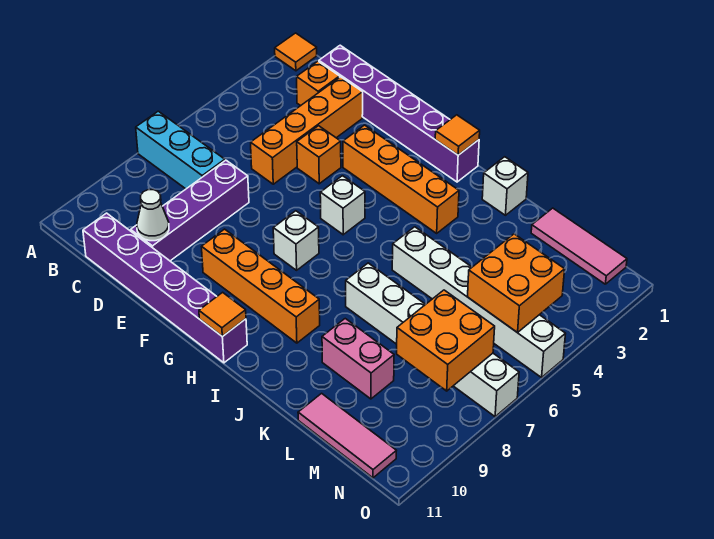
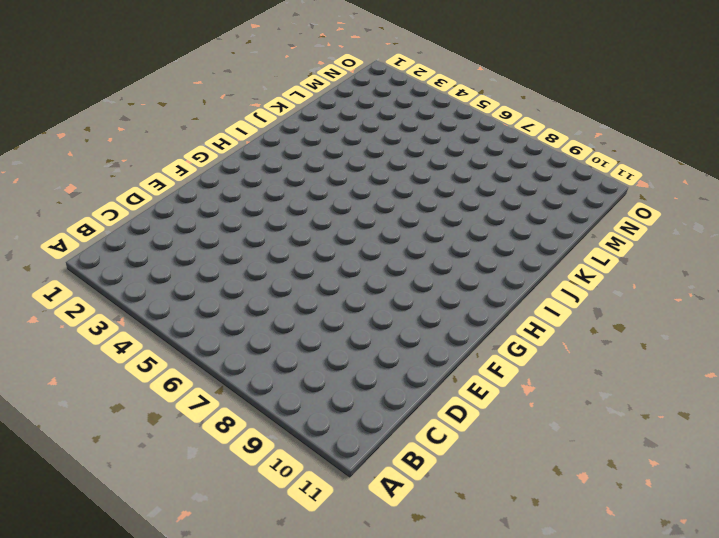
none -> orange 1x1 tile [275,33,317,71]
none -> cyan 1x3 brick [136,111,225,189]
none -> purple 1x6 brick [319,45,479,182]

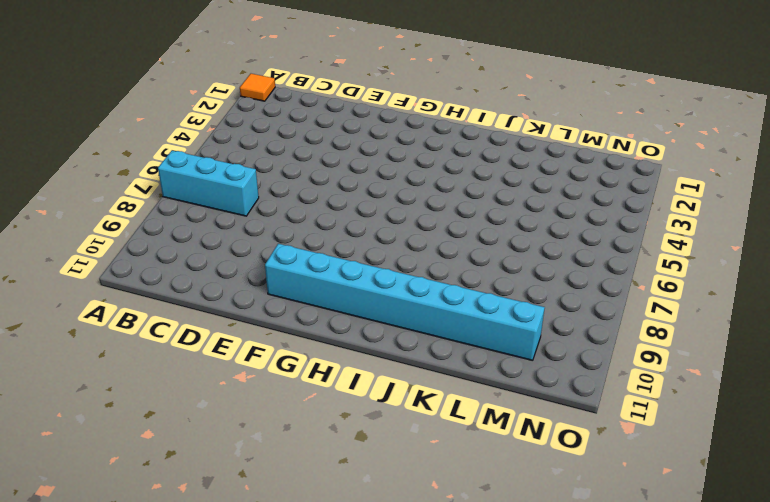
cyan 1x8 brick [265,244,545,361] -> none
none -> purple 1x6 brick [319,45,479,182]
none -> orange 1x1 brick [297,61,340,106]
none -> purple 1x6 brick [83,213,247,363]

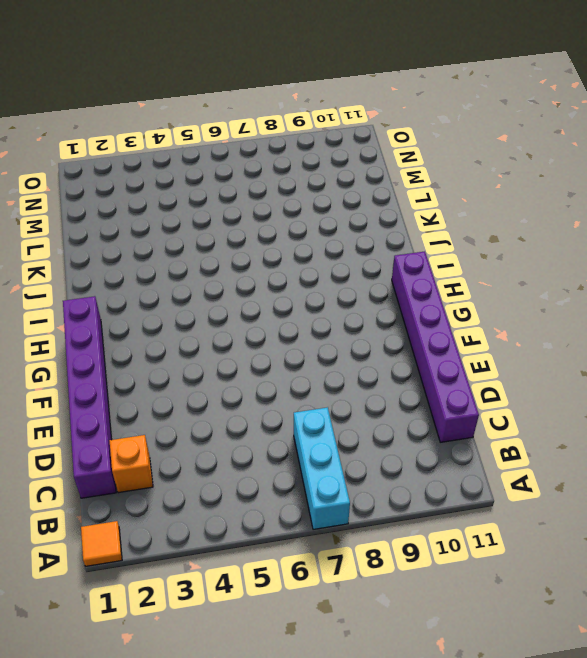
none -> orange 1x4 brick [251,77,363,184]
none -> purple 1x4 brick [131,160,249,261]
none -> orange 1x1 brick [297,126,341,184]

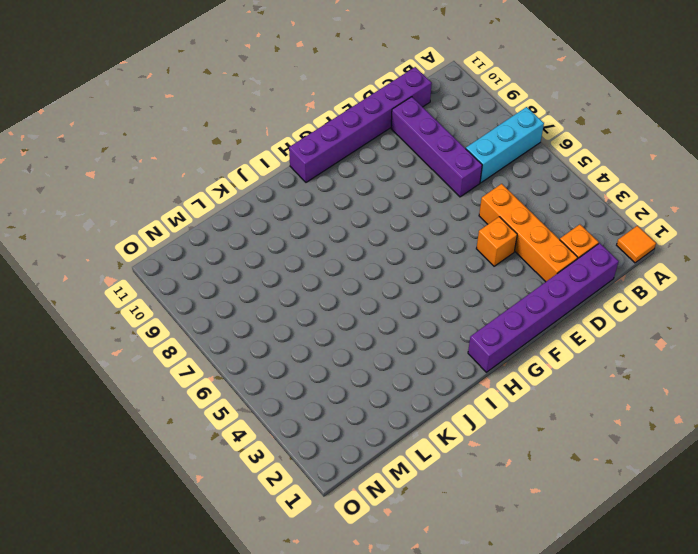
none -> orange 1x4 brick [343,125,459,233]
none -> orange 1x4 brick [202,229,320,343]
none -> white 1x1 brick [320,176,365,235]

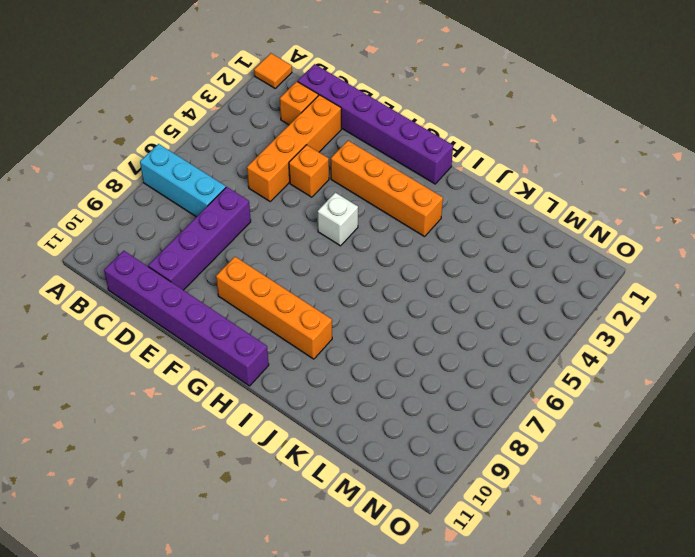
none -> white 1x1 brick [273,211,319,270]
none -> white 1x1 brick [482,157,528,215]
none -> white 1x6 brick [392,227,565,377]

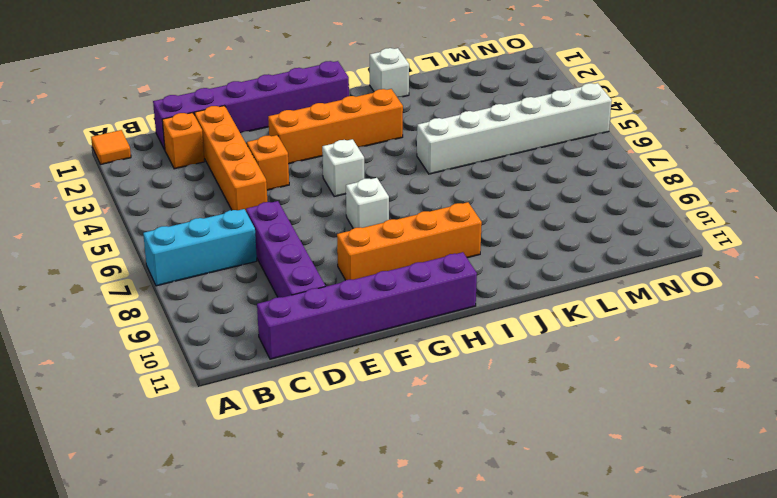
none -> white 1x6 brick [346,263,519,417]
none -> pink 1x2 brick [322,319,394,399]
none -> pink 1x3 tile [531,208,627,284]

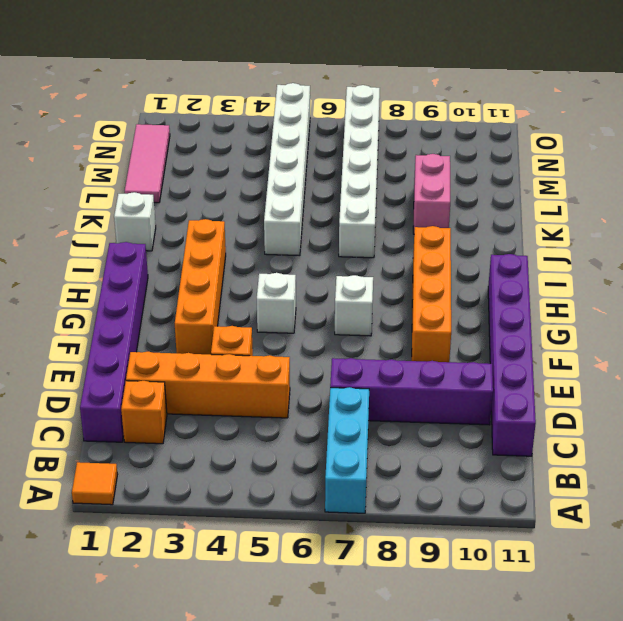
none -> pink 1x3 tile [298,393,396,478]
none -> white 1x1 cone [137,190,169,241]
none -> orange 1x1 tile [435,115,480,155]

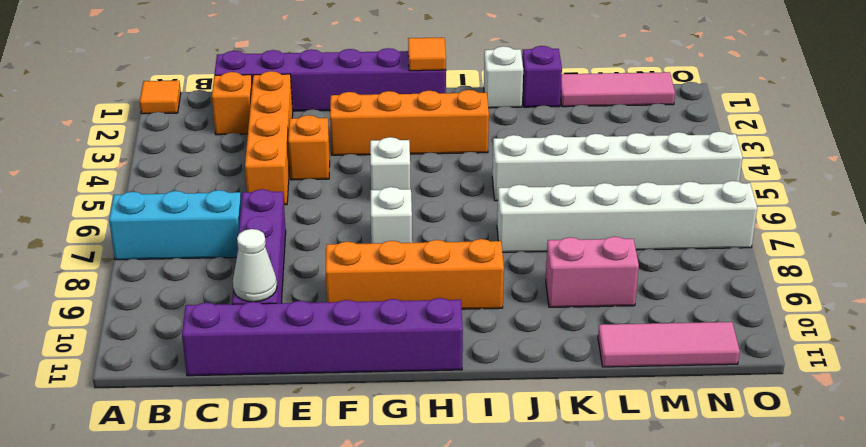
purple 1x1 brick [522,46,562,107] -> none
none -> orange 1x1 tile [199,292,246,337]
none -> orange 2x2 brick [468,234,565,332]
none -> orange 2x2 brick [397,290,495,391]

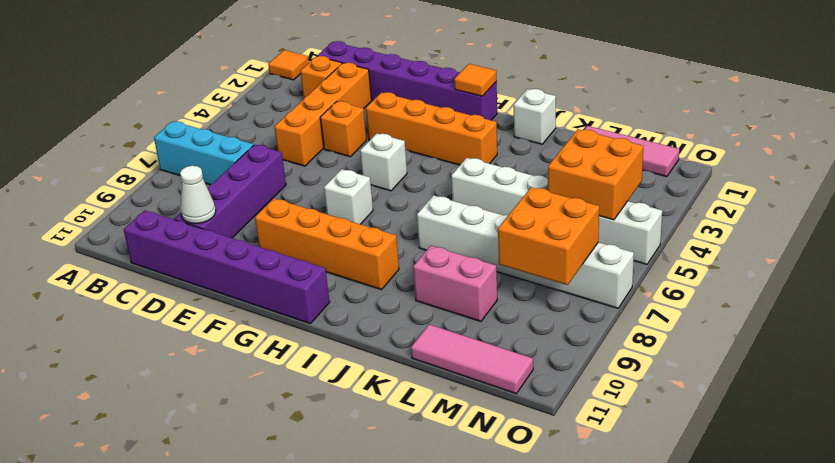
none -> orange 1x1 tile [199,292,246,337]

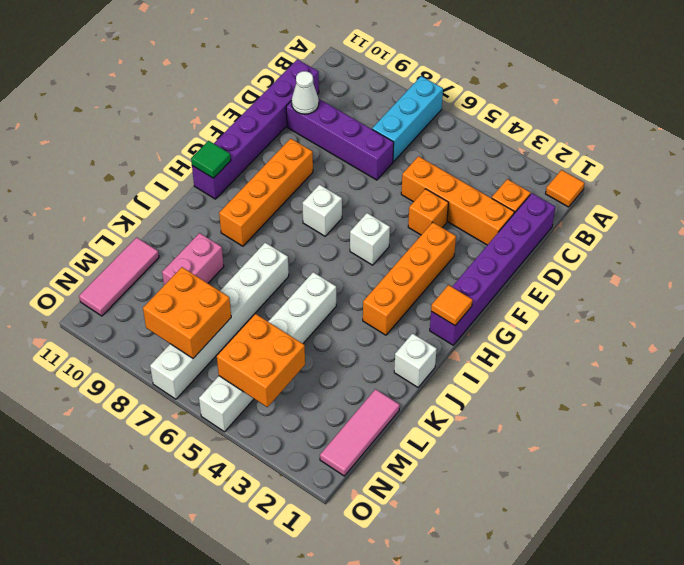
green 1x1 tile [191,141,231,178] -> orange 1x1 tile [199,292,246,337]

